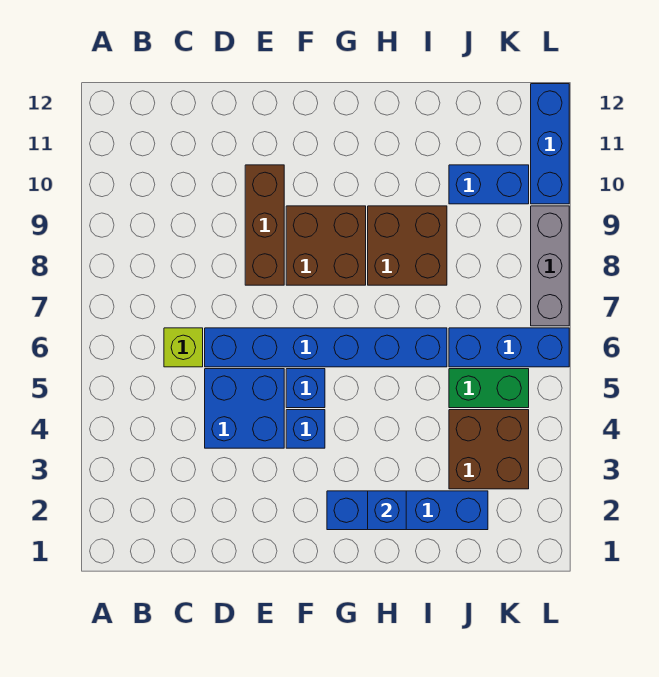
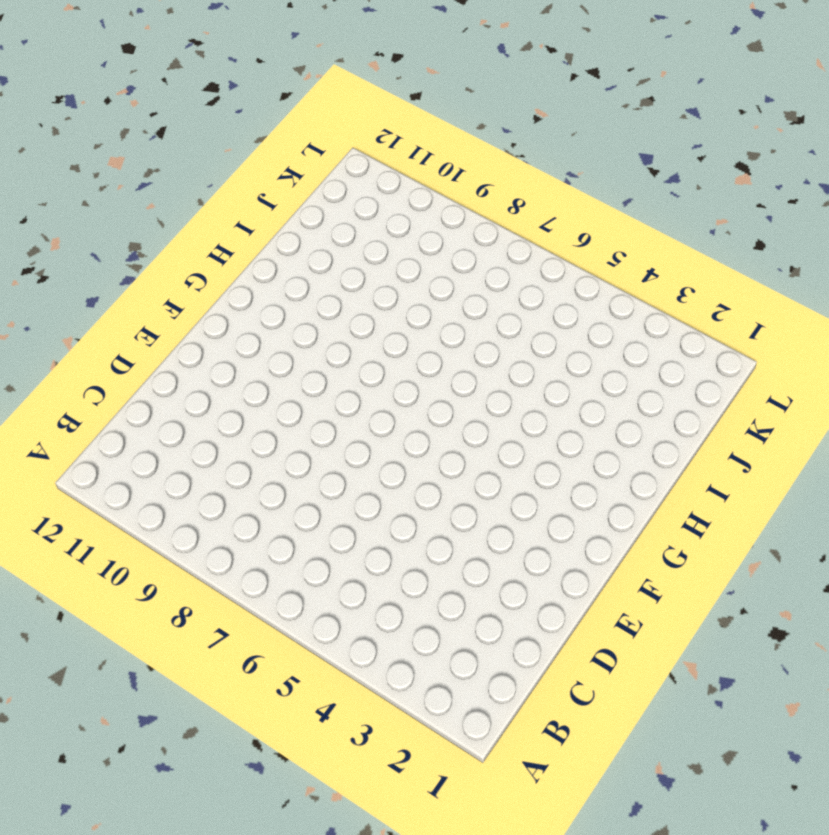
none -> lime 1x1 brick [164,328,203,367]
none -> blue 2x2 brick [205,369,284,448]
none -> blue 1x6 brick [205,328,447,367]

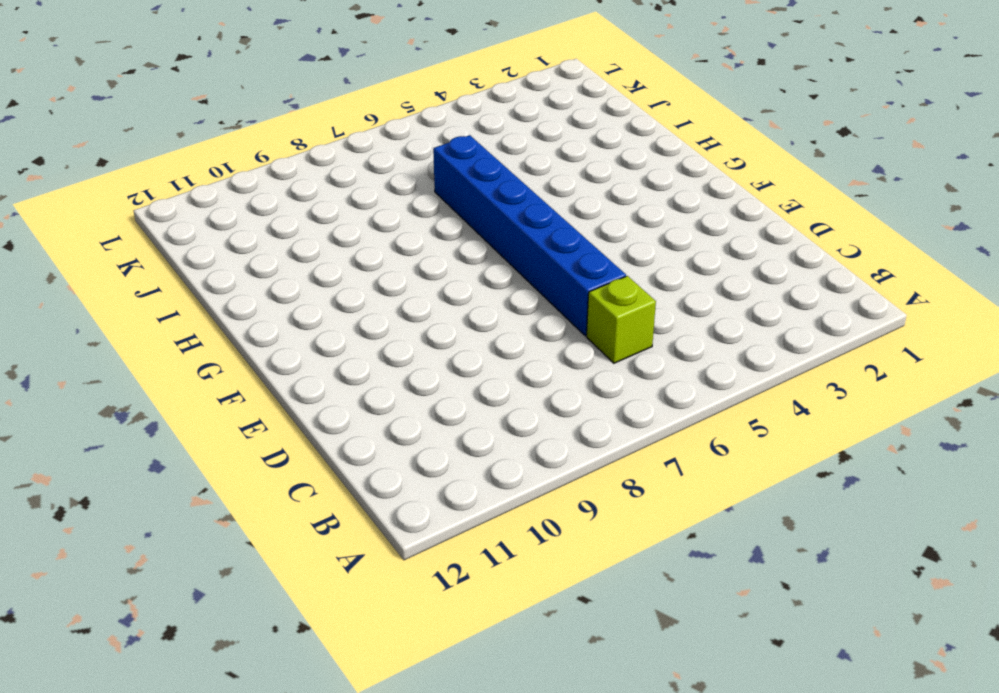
none -> blue 2x2 brick [205,369,284,448]
none -> brown 1x3 brick [245,165,284,285]
none -> blue 1x1 brick [286,410,325,448]

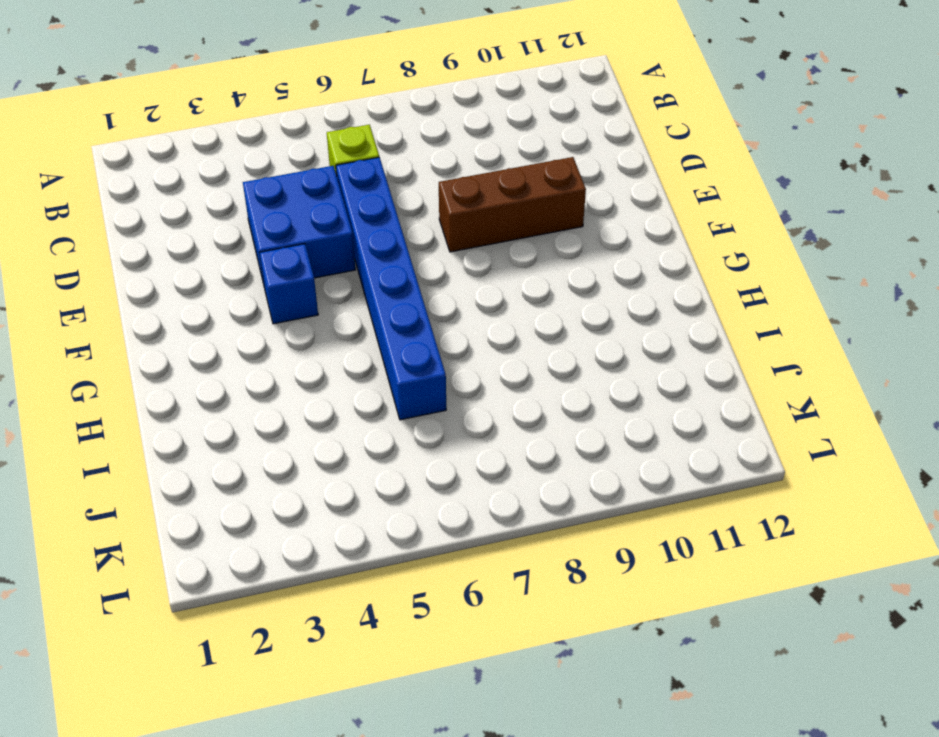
none -> blue 1x1 brick [286,369,325,408]
none -> brown 2x2 brick [286,206,366,285]
none -> blue 1x4 brick [327,491,488,530]

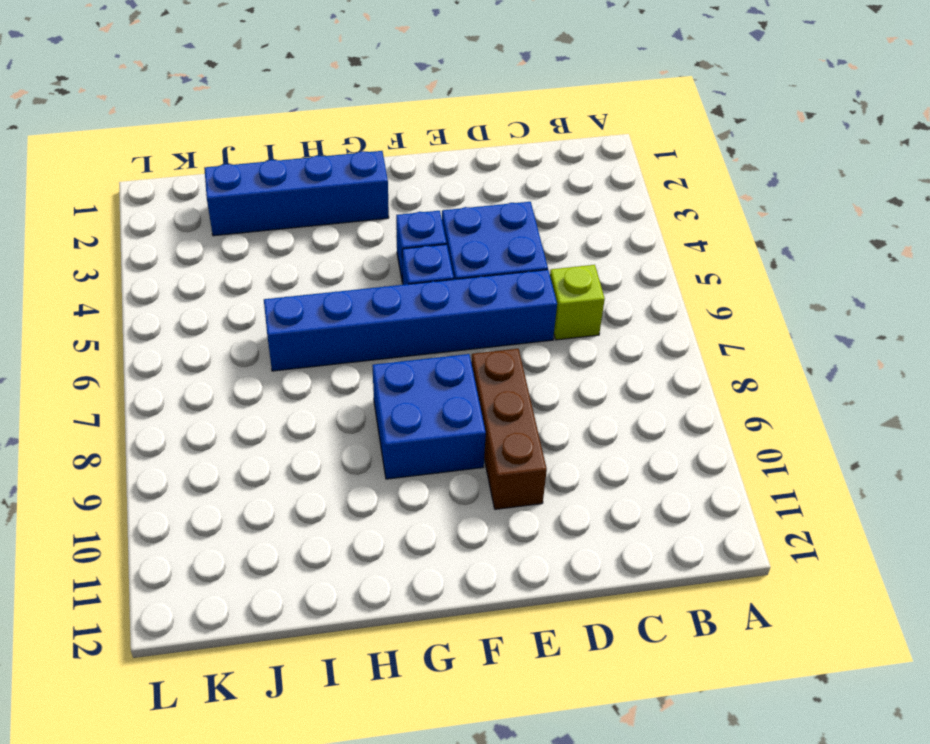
blue 2x2 brick [372,354,486,479] -> brown 2x2 brick [286,206,366,285]
none -> brown 2x2 brick [368,206,447,285]
none -> brown 2x2 brick [449,410,529,489]
none -> green 1x2 brick [449,369,529,408]

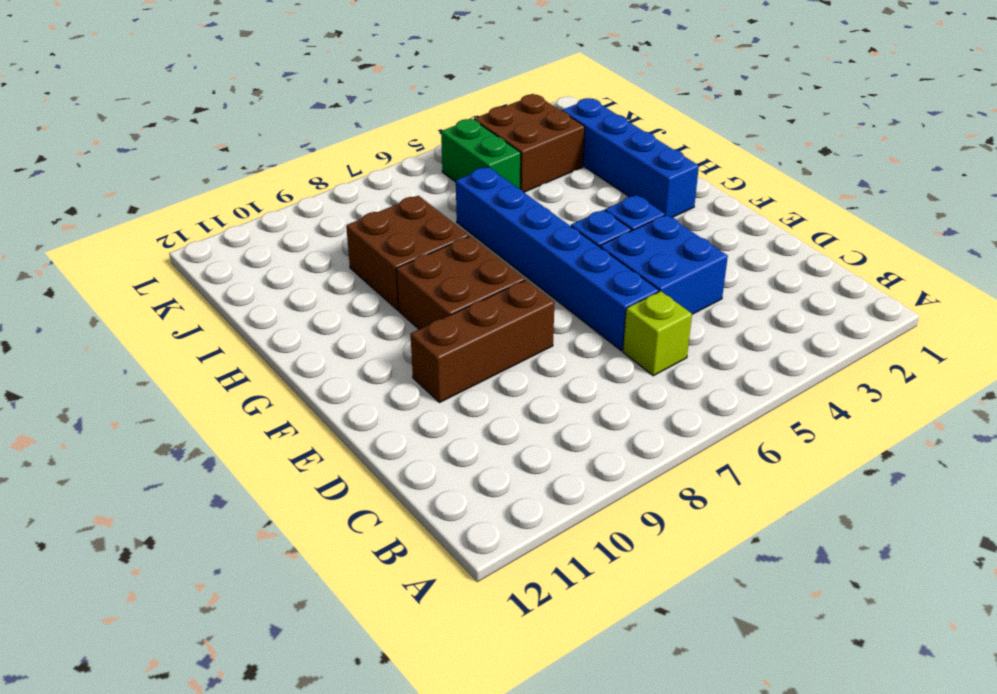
none -> blue 1x3 brick [449,328,569,367]
none -> blue 1x2 brick [449,165,529,204]
none -> grey 1x3 brick [531,206,569,326]

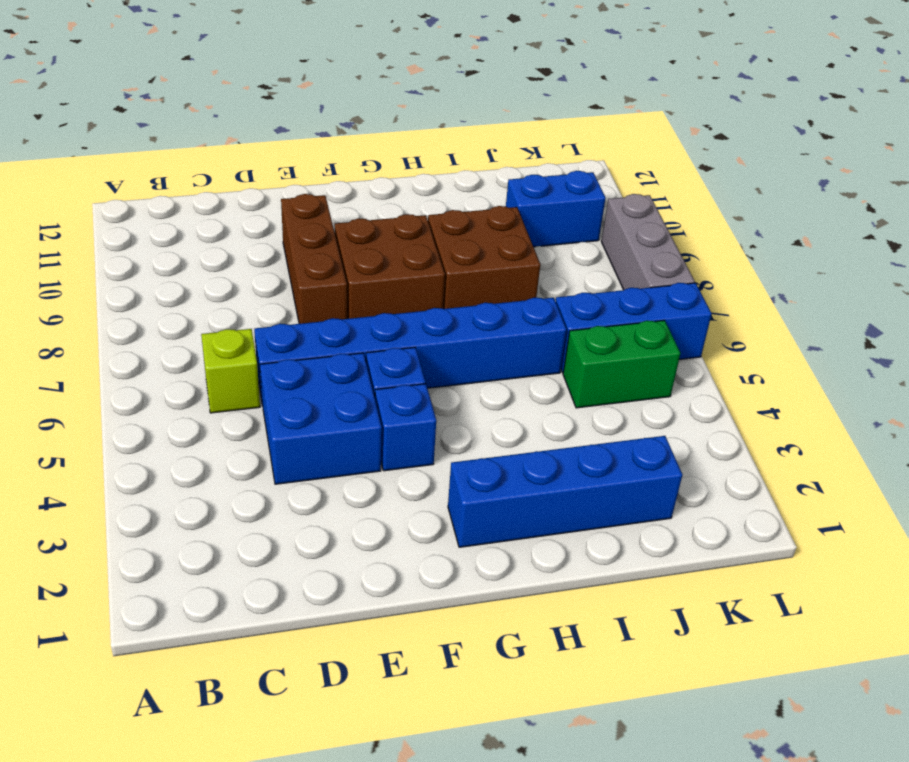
none -> brown 2x2 brick [449,410,529,489]
none -> blue 1x3 brick [531,84,569,204]
none -> blue 1x1 brick [368,491,406,530]

